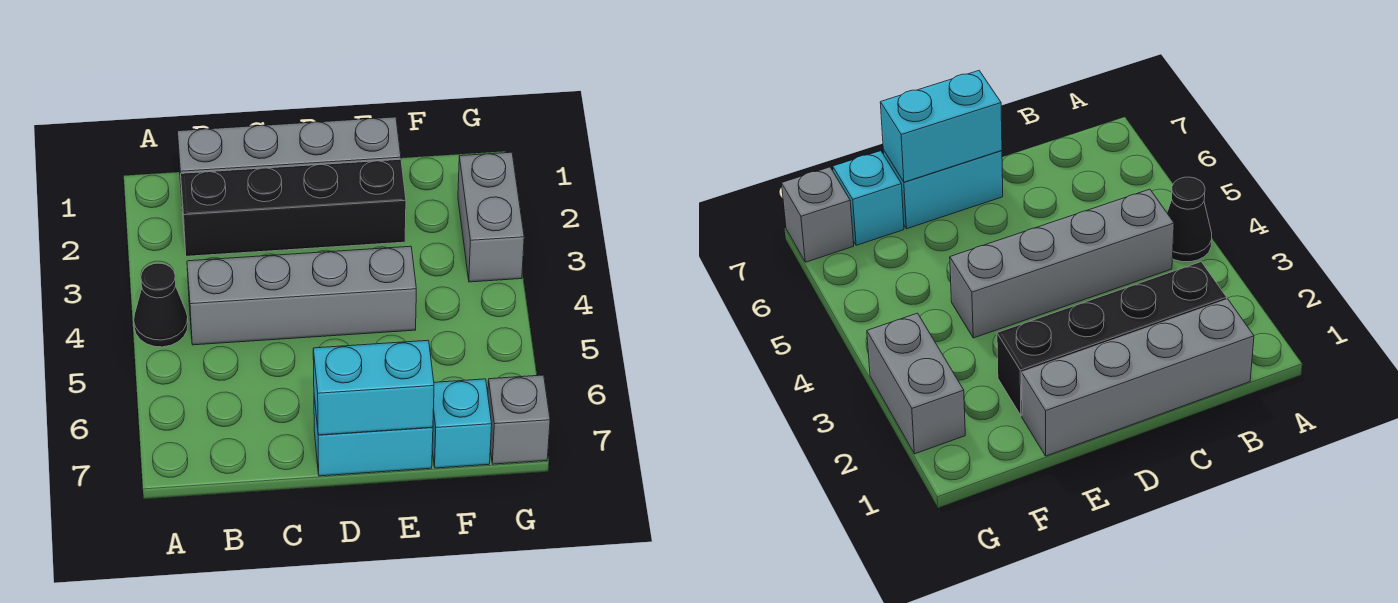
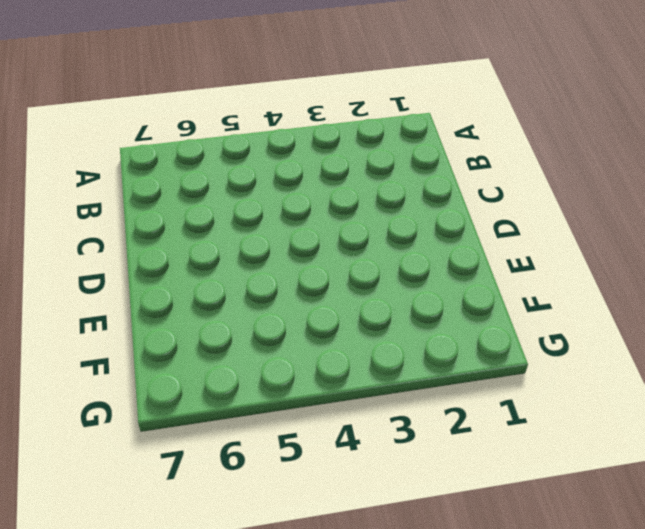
none -> black 1x1 cone [134,263,188,347]
none -> grey 1x4 brick [178,117,401,197]

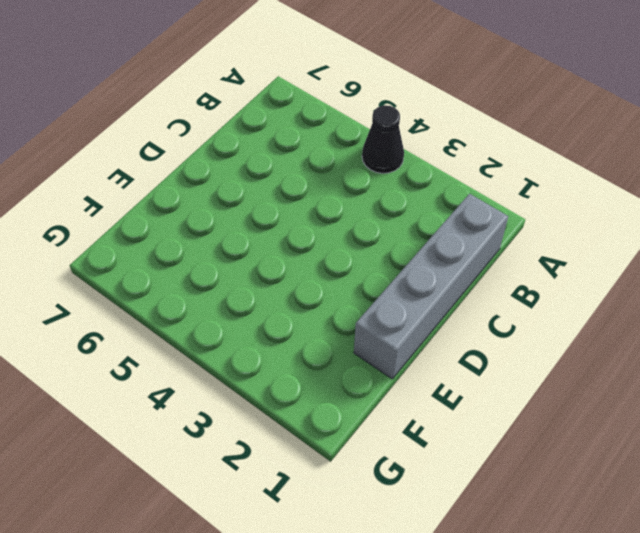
none -> black 1x4 brick [181,159,406,256]
none -> grey 1x4 brick [187,246,416,345]

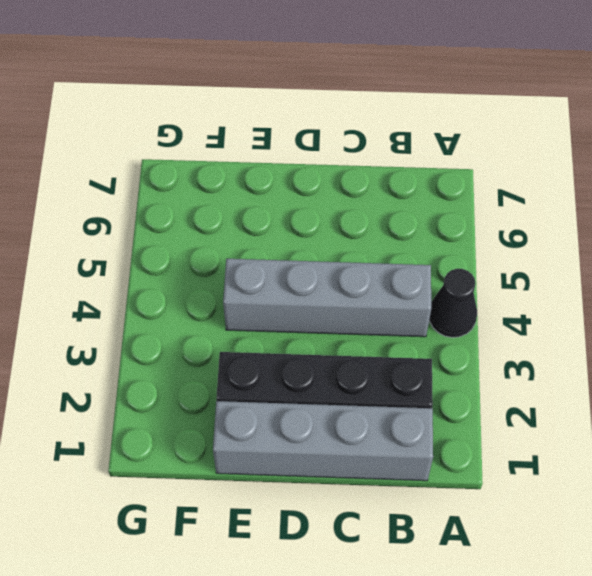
none -> cyan 1x2 brick [314,397,433,476]
none -> cyan 1x1 brick [432,379,492,468]

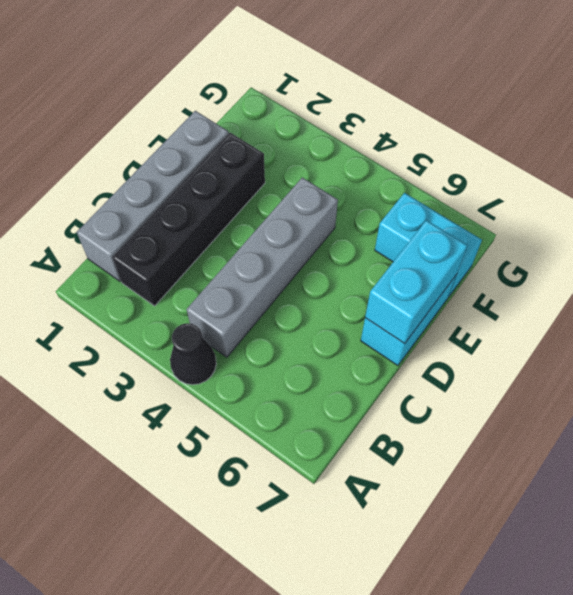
cyan 1x2 brick [375,193,482,297] -> cyan 1x1 brick [432,379,492,468]
none -> grey 1x2 brick [458,152,524,282]
none -> grey 1x1 brick [488,375,550,464]

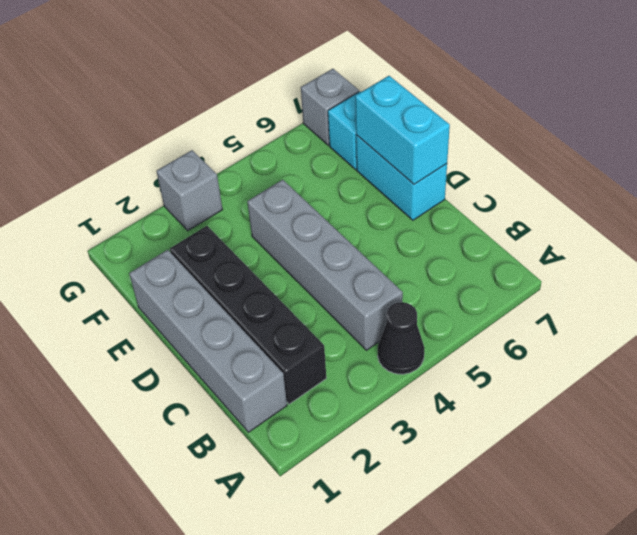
grey 1x1 brick [157,150,223,231] -> grey 1x2 brick [458,152,524,282]

